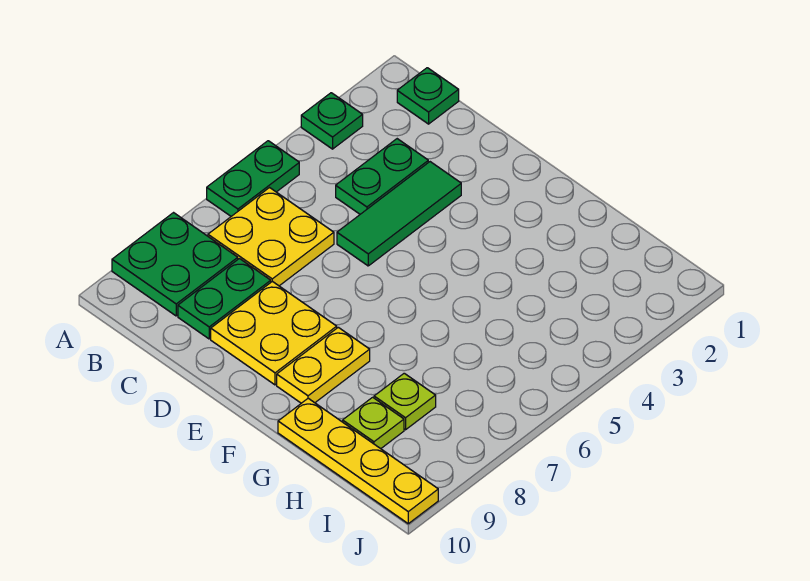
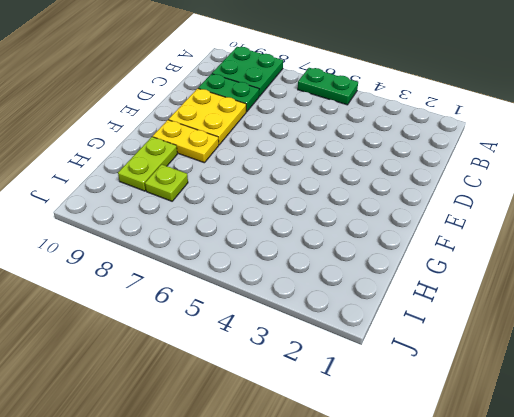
lime 1x2 plate [118,137,177,191] -> lime 1x1 plate [343,397,404,449]
none -> green 1x1 plate [301,93,363,149]
none -> green 1x1 plate [397,68,459,124]
none -> yellow 2x2 plate [208,188,334,286]

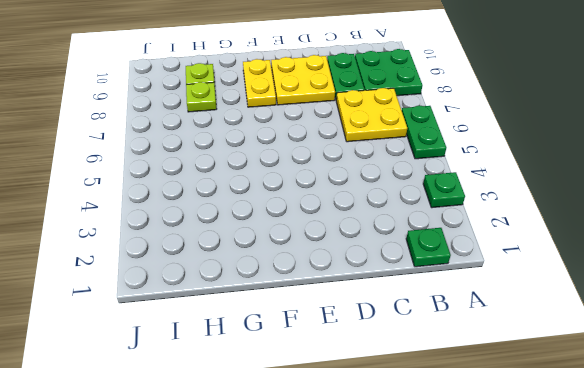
none -> green 1x2 plate [336,139,428,214]
none -> green 1x3 tile [337,162,461,266]
none -> yellow 1x4 plate [278,398,438,524]

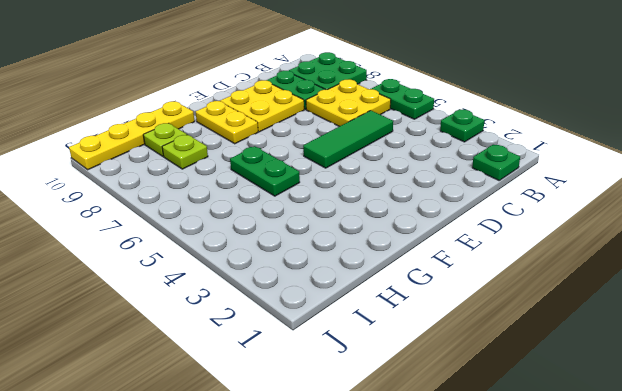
green 1x3 tile [303,110,393,168] -> green 1x3 tile turned to [337,162,461,266]
green 1x2 plate [230,146,300,196] -> green 1x2 plate moved to [336,139,428,214]

